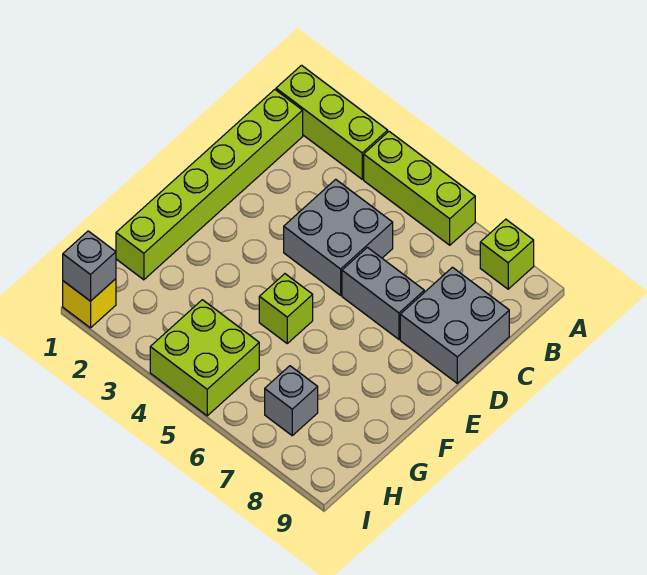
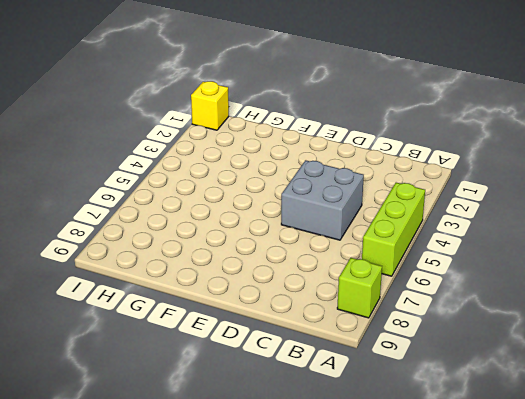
none -> lime 1x3 brick [276,65,388,179]
none -> lime 1x6 brick [116,90,303,280]
none -> grey 2x2 brick [400,267,509,383]

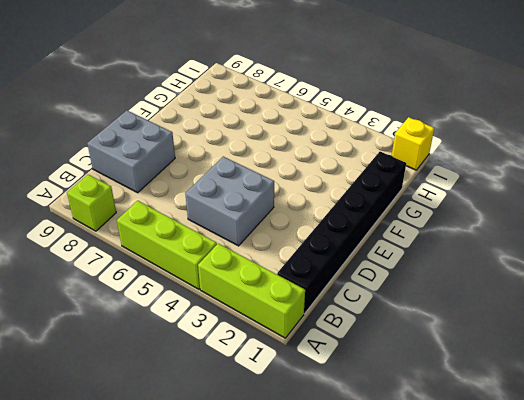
black 1x6 brick [277,152,406,314] -> lime 1x6 brick [116,90,303,280]
none -> grey 1x2 brick [342,247,424,339]
none -> lime 1x1 brick [259,274,313,343]
none -> lime 2x2 brick [150,300,259,416]

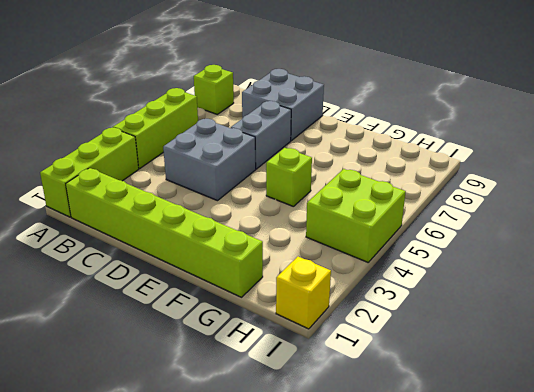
none -> grey 1x1 brick [265,366,318,435]
none -> grey 1x1 brick [63,231,116,301]

